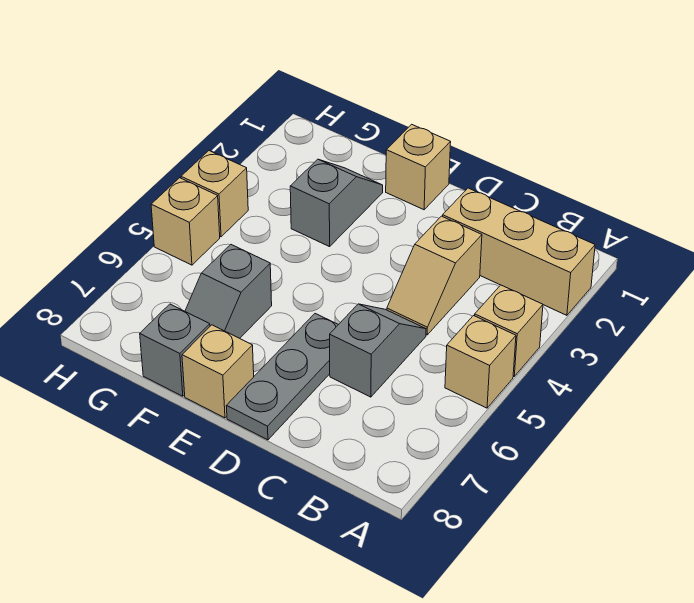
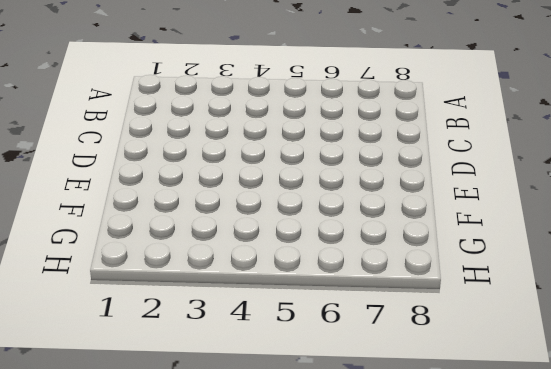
none -> tan 1x3 brick [443,188,595,315]
none -> tan 1x1 brick [475,285,543,376]
none -> tan 1x1 brick [445,316,516,408]

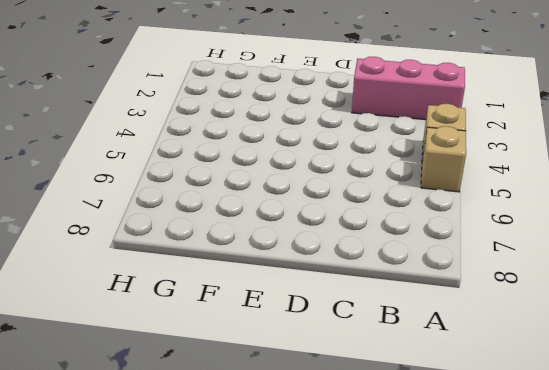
pink 1x3 brick [352,57,465,120] -> tan 1x3 brick [443,188,595,315]
none -> tan 1x2 slope [387,216,482,335]
none -> grey 1x2 slope [330,304,426,397]
none -> grey 1x3 plate [227,314,338,440]

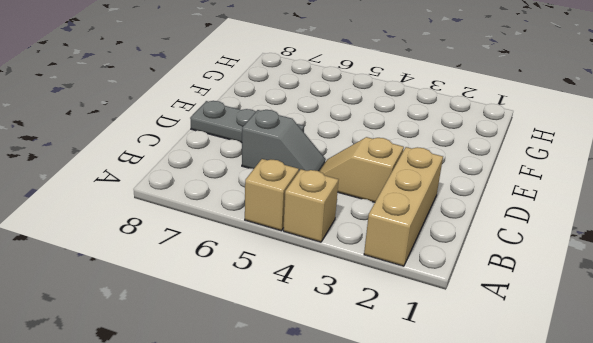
none -> tan 1x1 brick [386,124,451,210]
none -> tan 1x1 brick [182,325,254,418]
none -> grey 1x2 slope [290,159,383,247]

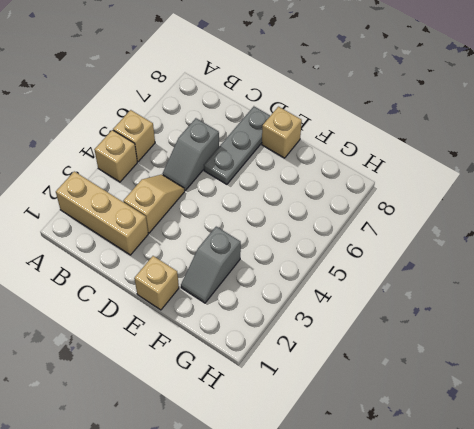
none -> grey 1x2 slope [185,245,272,338]
none -> grey 1x1 brick [140,304,210,396]
none -> tan 1x1 brick [181,151,248,237]

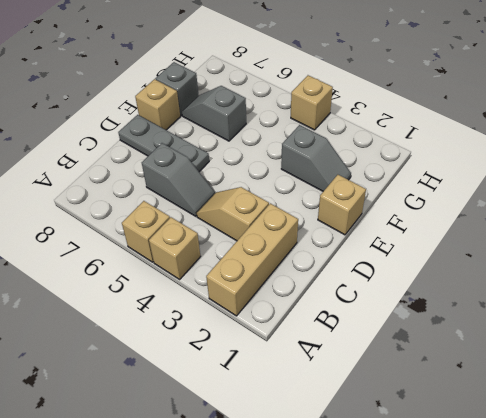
none -> tan 1x1 brick [151,178,220,265]

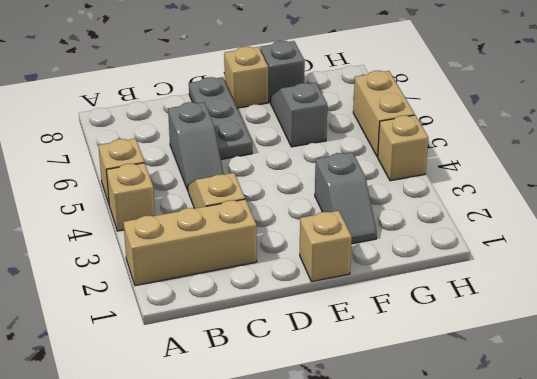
tan 1x2 brick [353,71,415,157] -> tan 1x1 brick [151,178,220,265]

